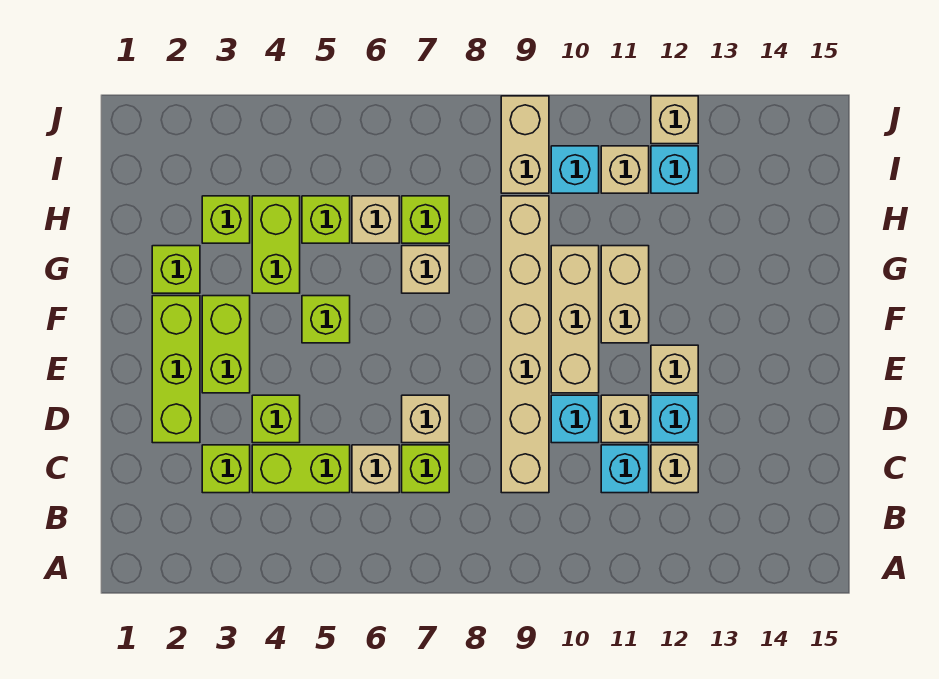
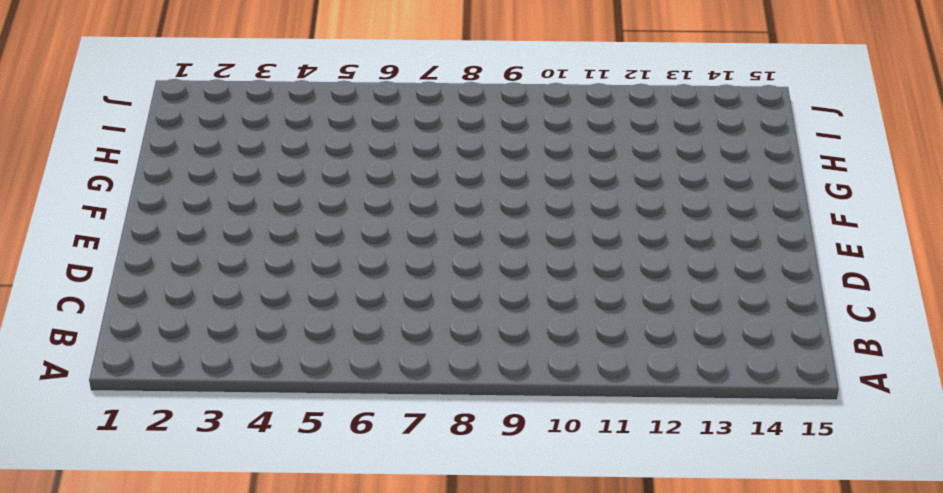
none -> lime 1x1 brick [202,445,250,493]
none -> lime 1x2 brick [252,445,350,493]
none -> tan 1x1 brick [352,445,399,493]
none -> lime 1x1 brick [402,445,449,493]

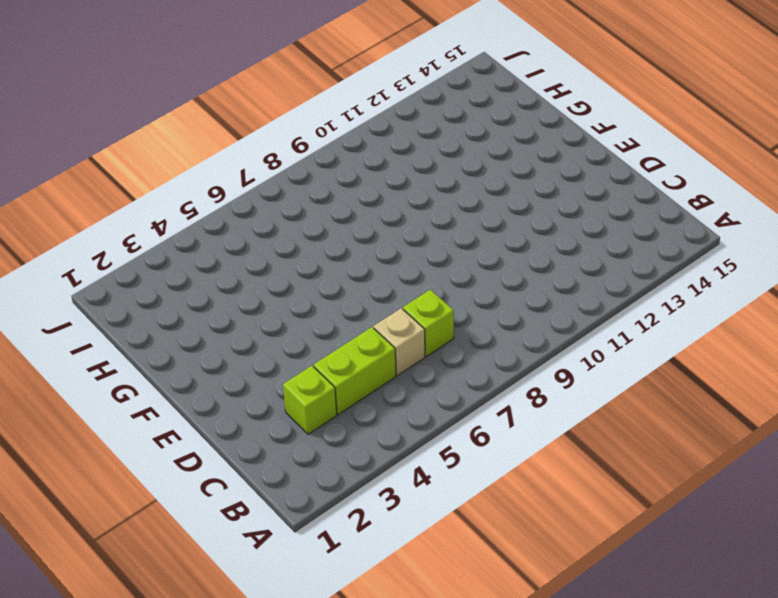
none -> tan 1x6 brick [501,196,549,493]
none -> cyan 1x1 brick [601,445,649,493]
none -> tan 1x1 brick [651,445,698,493]
none -> lime 1x3 brick [152,296,200,443]

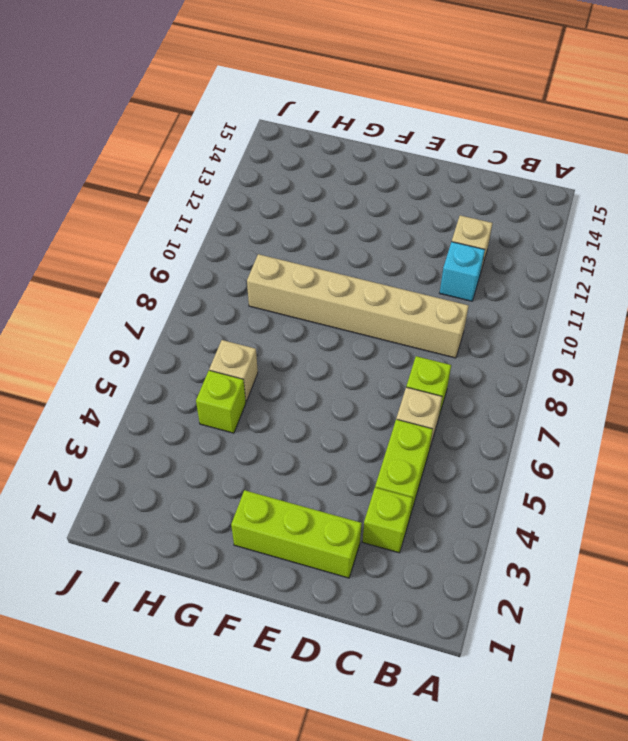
none -> lime 1x1 brick [252,395,300,443]
none -> tan 1x1 brick [402,395,449,443]
none -> cyan 1x1 brick [551,395,599,443]
none -> tan 1x1 brick [601,395,649,443]

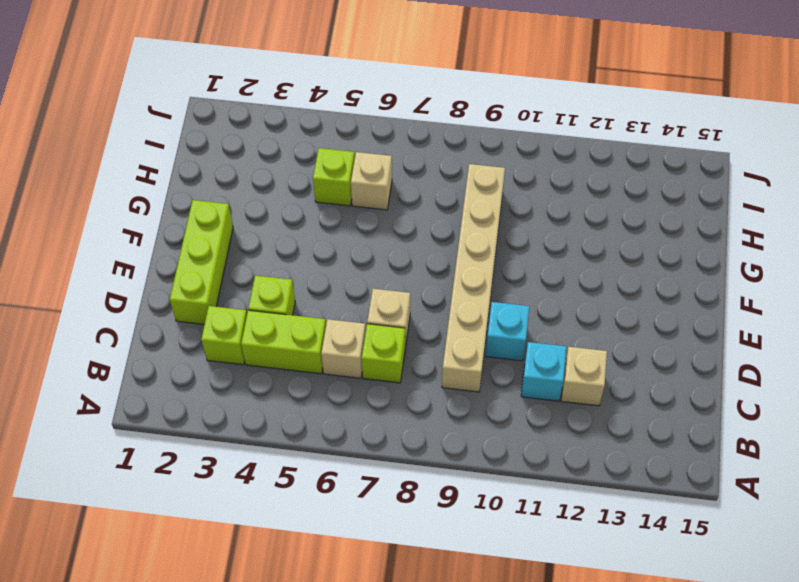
none -> tan 1x1 brick [601,395,649,443]
none -> cyan 1x1 brick [651,395,698,443]
none -> lime 1x2 brick [202,296,250,393]
none -> tan 1x3 brick [551,246,599,393]

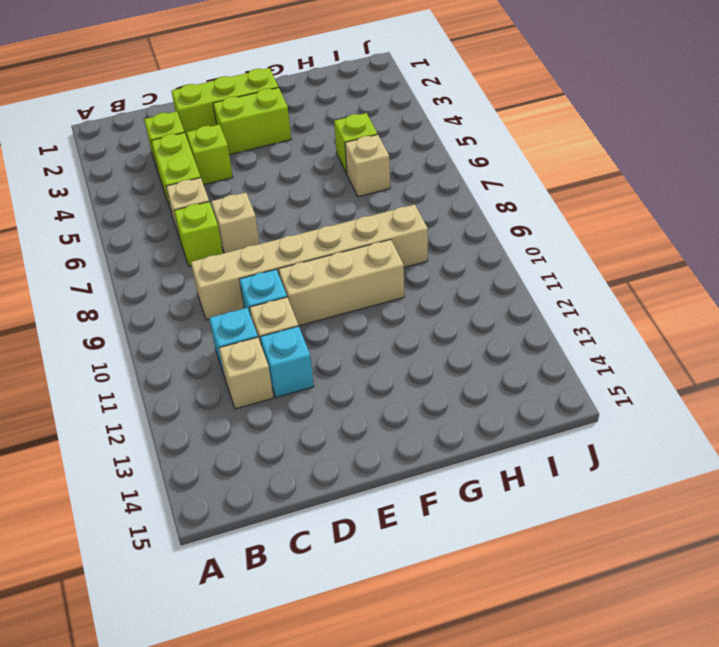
none -> tan 1x1 brick [651,345,698,393]
none -> lime 1x1 brick [302,296,350,343]
none -> tan 1x2 brick [601,246,649,343]
none -> lime 1x1 brick [152,246,200,293]

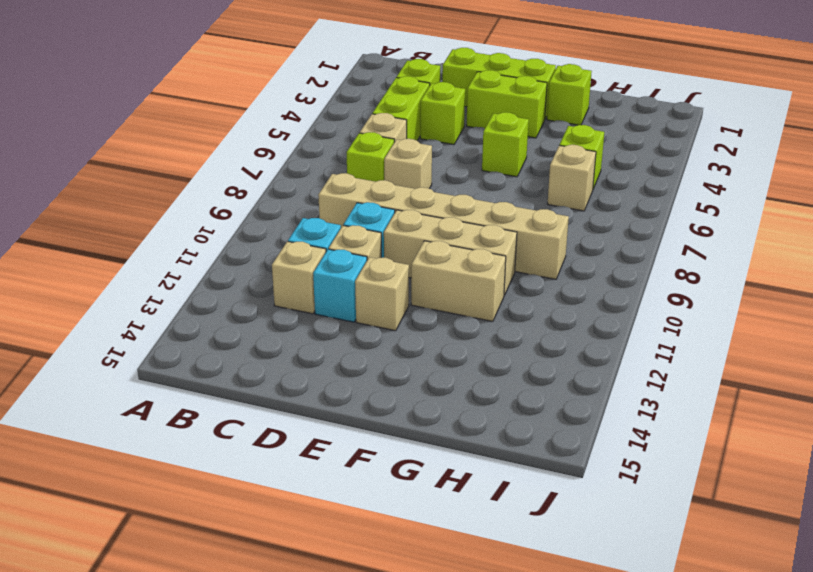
none -> lime 1x2 brick [252,196,300,293]
none -> tan 1x1 brick [402,246,449,293]
none -> lime 1x1 brick [202,196,250,243]
none -> lime 1x1 brick [402,196,449,243]

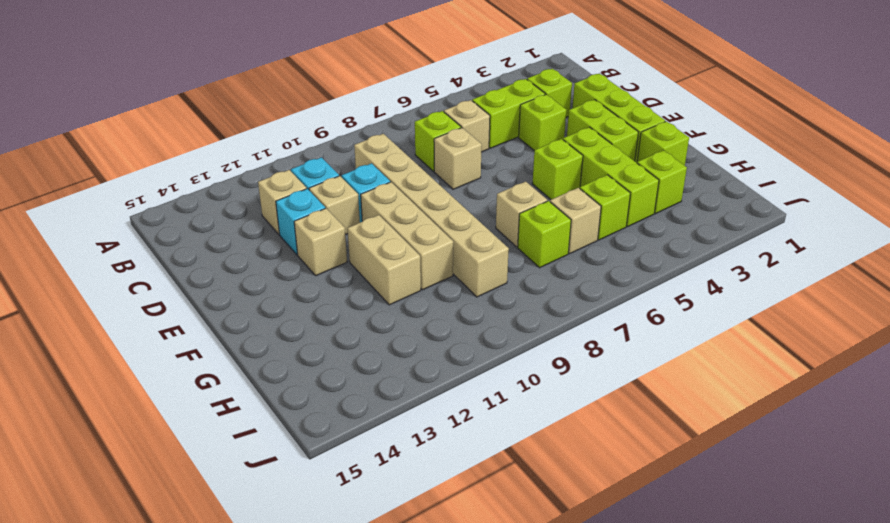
lime 1x3 brick [563,127,659,226] -> lime 1x2 brick [252,196,300,293]
none -> tan 1x2 brick [501,96,549,193]
none -> cyan 1x1 brick [551,146,599,193]
none -> tan 1x1 brick [601,146,649,193]
none -> cyan 1x1 brick [651,146,698,193]

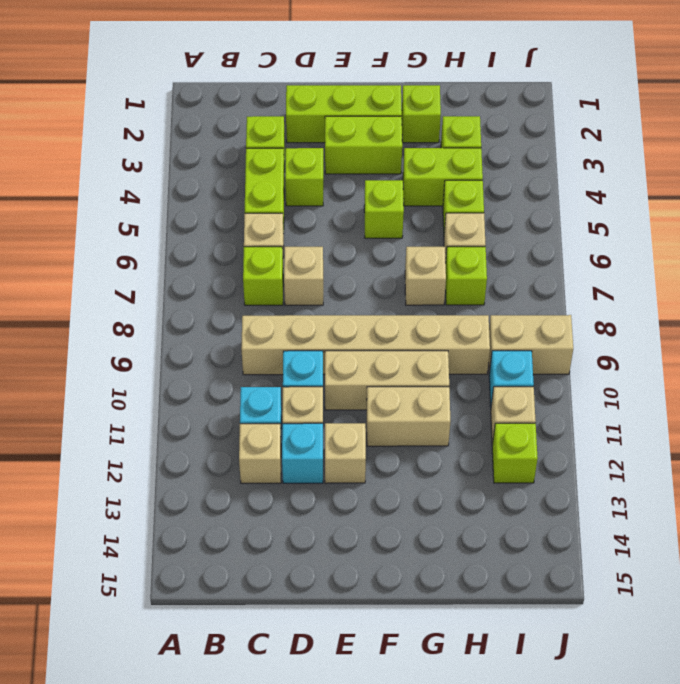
lime 1x1 brick [492,423,538,483] -> cyan 1x1 brick [651,146,698,193]
none -> tan 1x1 brick [651,96,698,144]

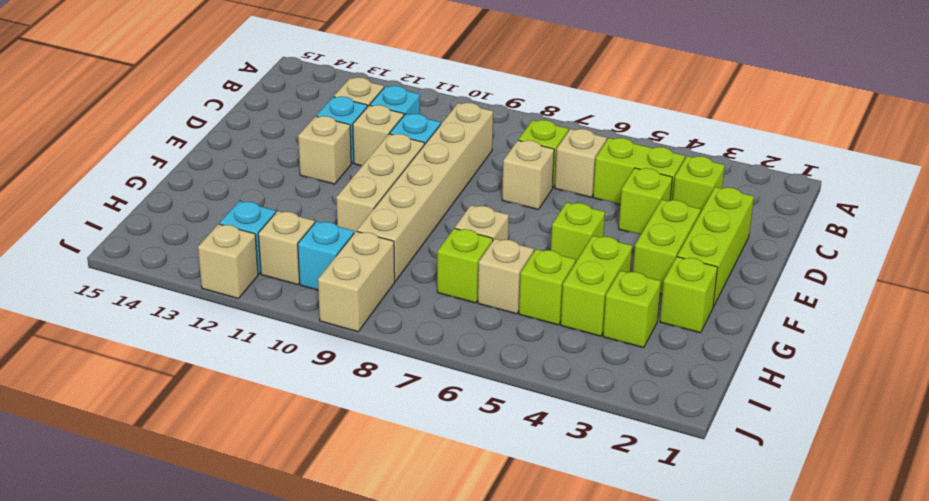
none -> tan 1x2 brick [601,246,649,343]

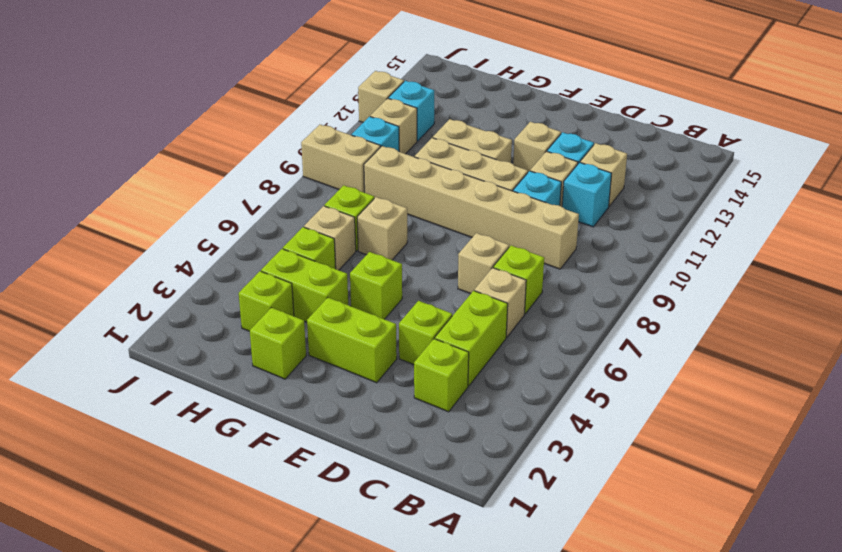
none -> lime 1x3 brick [152,296,200,443]

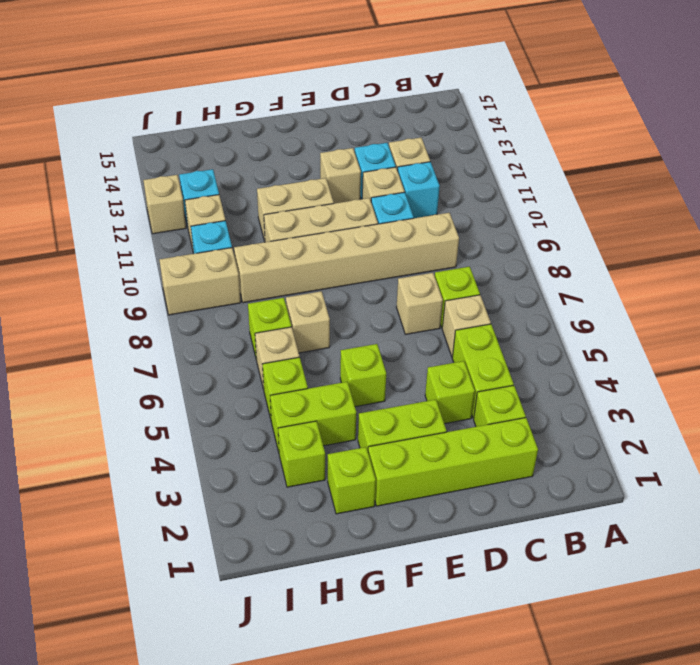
lime 1x4 brick [368,418,538,506] -> lime 1x3 brick [152,296,200,443]

